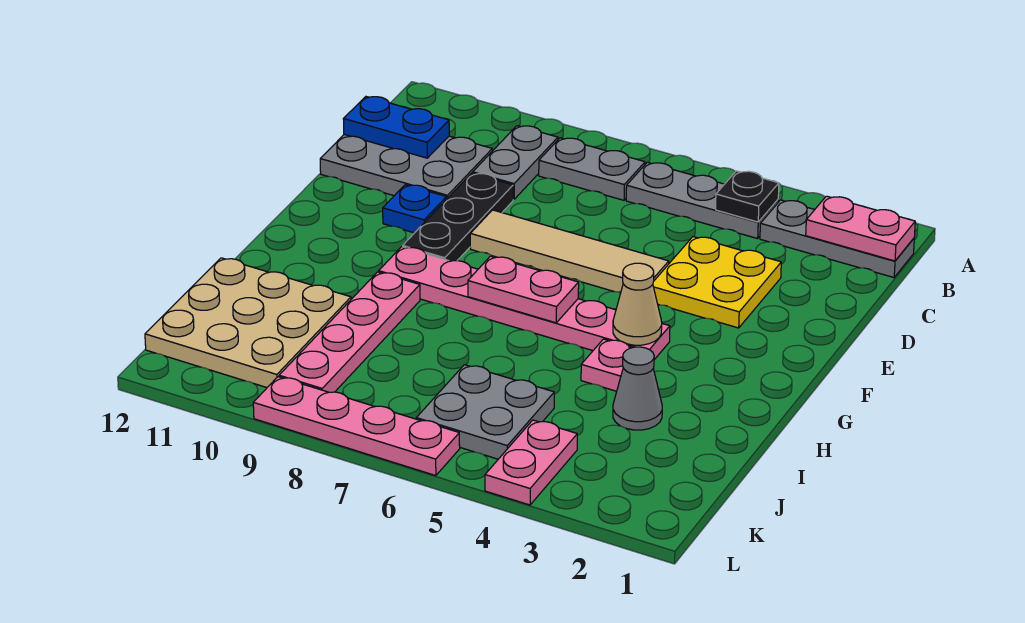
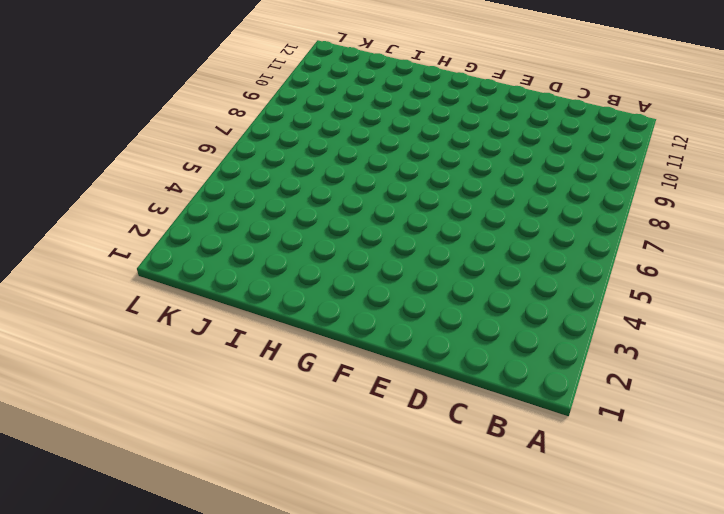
none -> grey 1x3 plate [760,200,914,277]
none -> grey 1x3 plate [626,162,778,239]
none -> grey 1x2 plate [539,138,645,200]

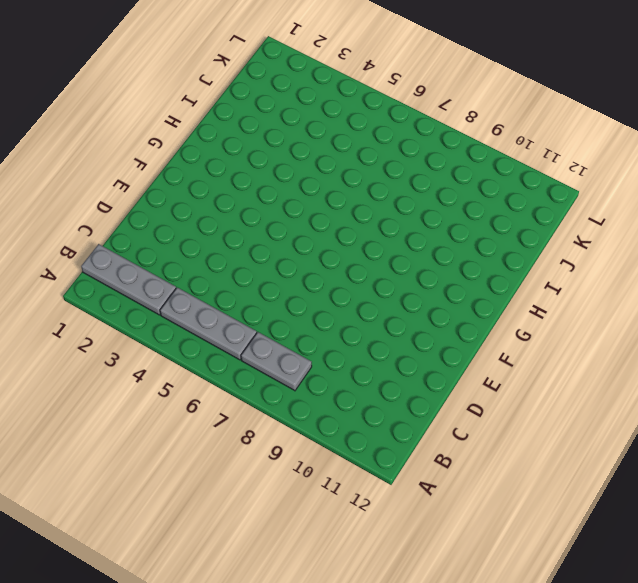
none -> grey 1x2 plate [473,126,558,199]
none -> grey 2x3 plate [320,135,492,198]
none -> yellow 2x2 plate [653,237,781,328]

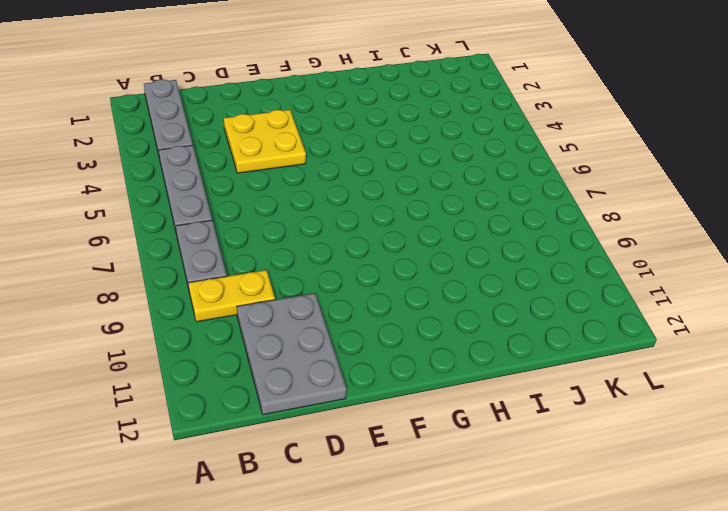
yellow 1x2 plate [189,270,275,322] -> grey 1x2 plate [473,126,558,199]
none -> black 1x3 plate [403,173,513,261]
none -> tan 1x4 tile [470,210,669,292]
none -> blue 1x1 plate [383,185,447,233]

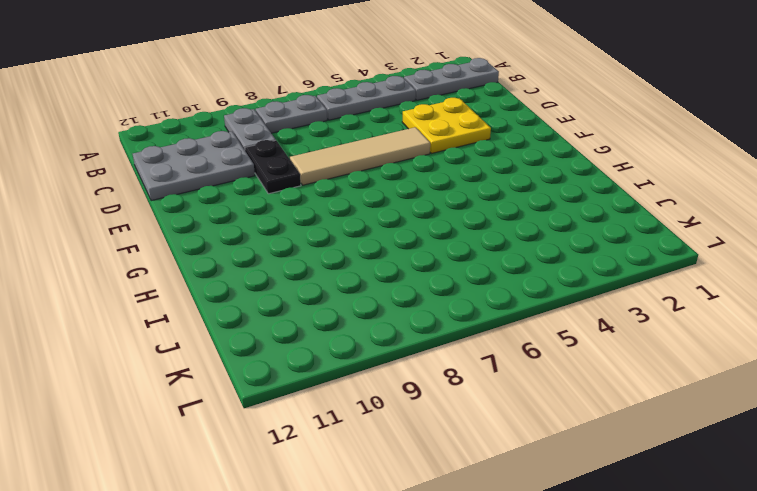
black 1x2 plate [245,140,301,194] -> black 1x3 plate [403,173,513,261]
none -> blue 1x1 plate [383,185,447,233]
none -> pink 1x6 plate [379,247,670,360]
none -> pink 1x1 plate [581,339,632,391]

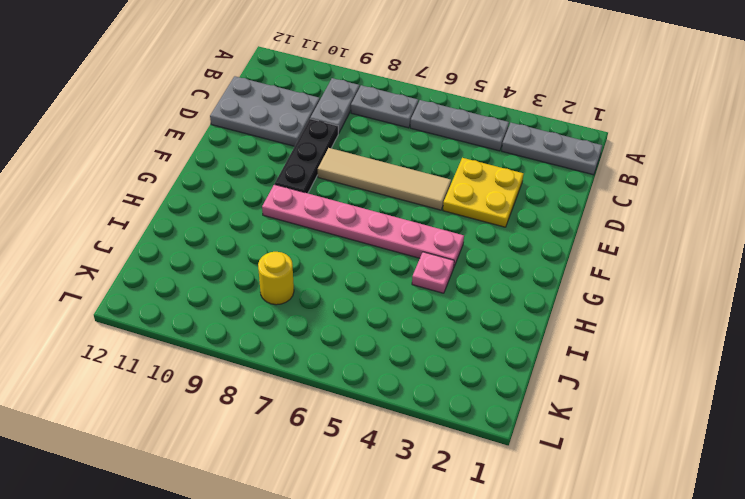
yellow 1x1 round brick [258,252,294,305] -> none
none -> blue 1x1 plate [383,185,447,233]
none -> pink 1x4 plate [279,272,420,392]
none -> grey 1x1 cone [613,347,662,430]

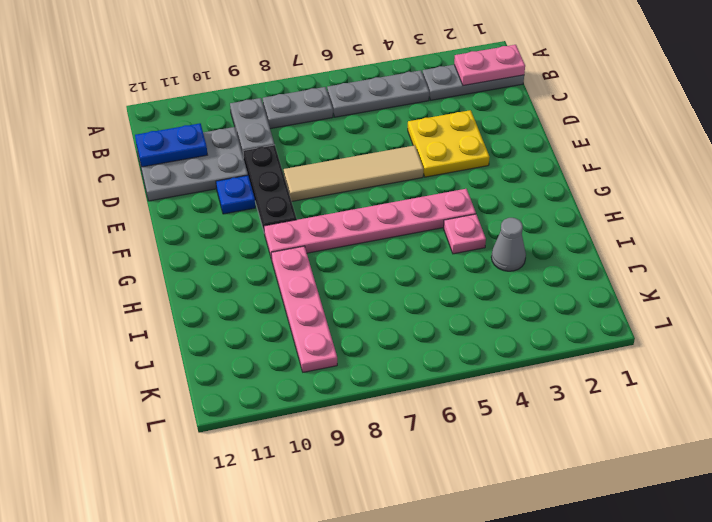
none -> tan 3x3 plate [145,258,351,388]
none -> grey 2x2 plate [416,365,554,459]
none -> pink 1x2 plate [485,420,577,505]

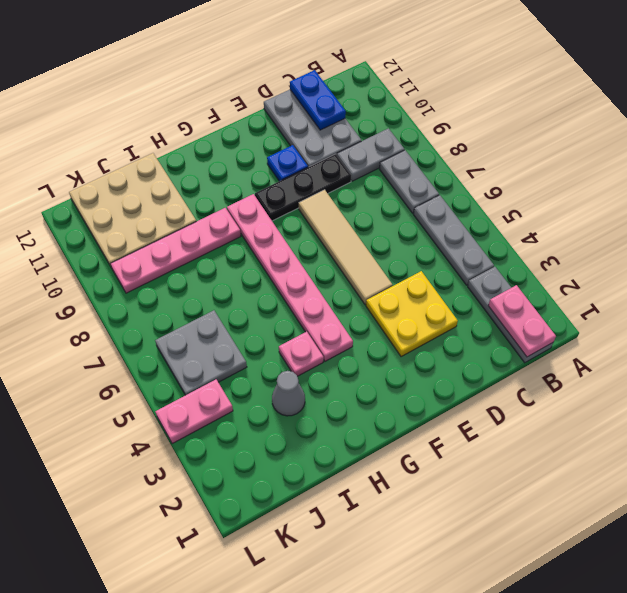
none -> pink 1x4 plate [253,377,460,476]
none -> black 1x1 plate [716,171,779,222]
none -> tan 1x1 cone [613,263,662,345]

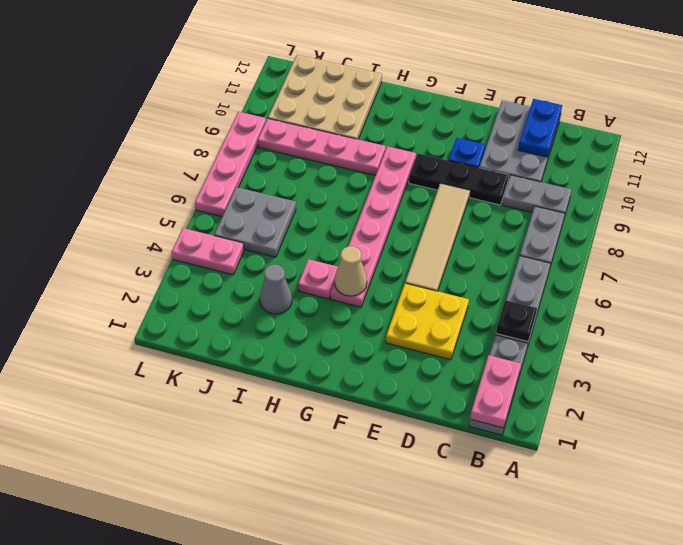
none -> pink 1x2 plate [468,256,579,323]

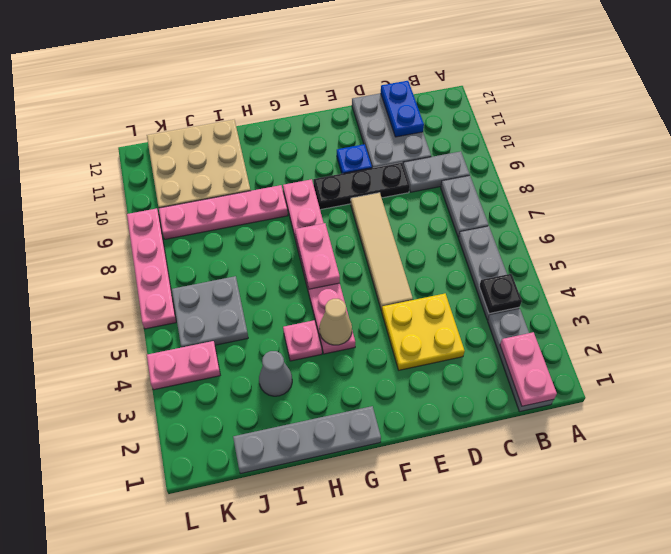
grey 1x4 plate [233,406,381,474] -> none

